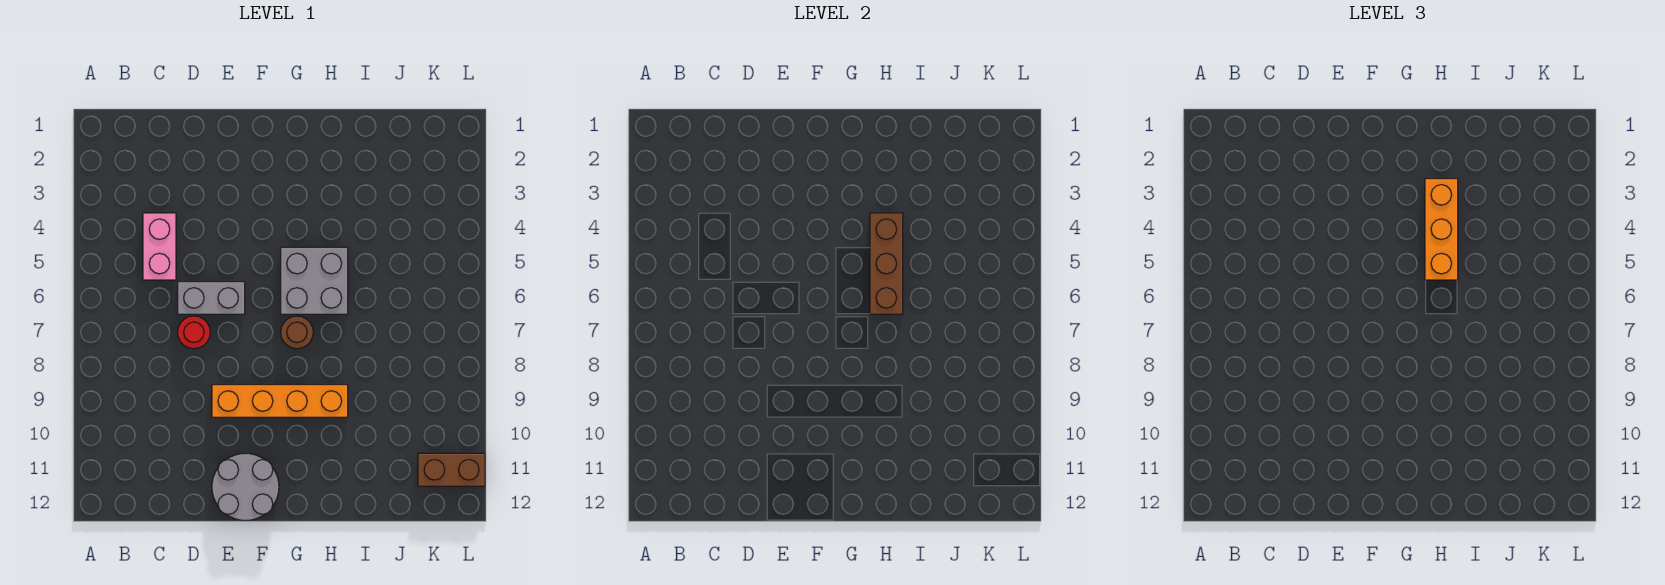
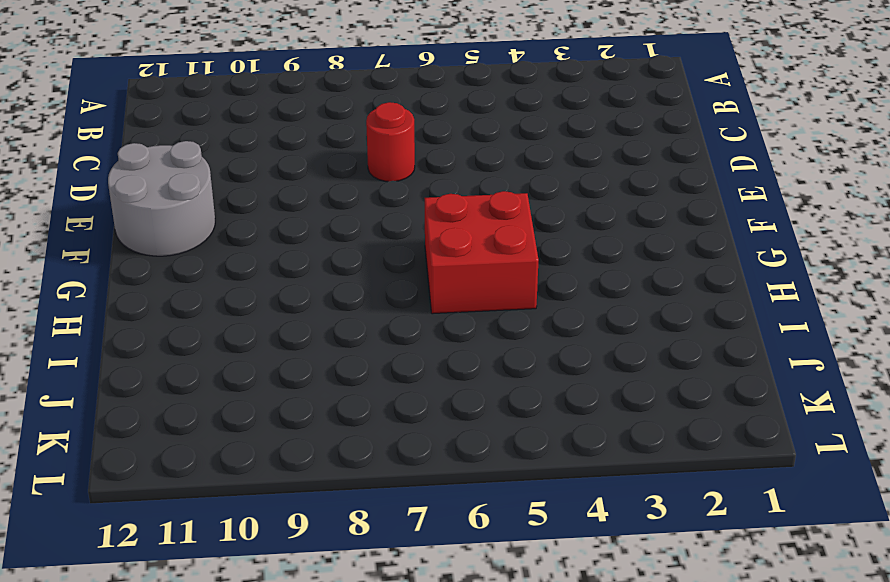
red 2x2 brick [425,191,539,314] -> grey 2x2 brick [281,247,348,314]
none -> pink 1x2 brick [143,213,176,280]
none -> grey 1x2 brick [178,282,245,314]

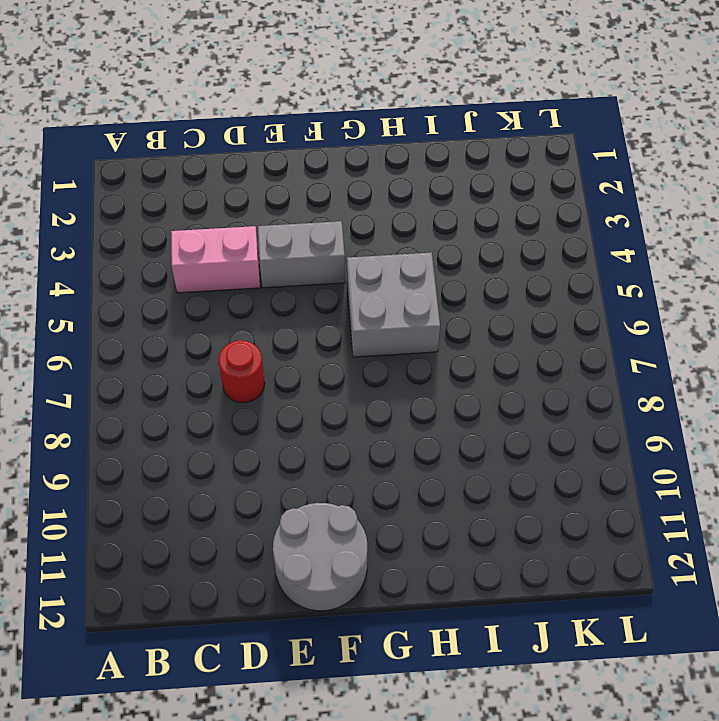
pink 1x2 brick [171,226,260,293] -> pink 1x2 brick turned to [143,213,176,280]
grey 1x2 brick [258,221,345,288] -> grey 1x2 brick moved to [178,282,245,314]
none -> orange 1x4 brick [212,385,348,417]
none -> brown 1x1 round brick [281,316,313,349]

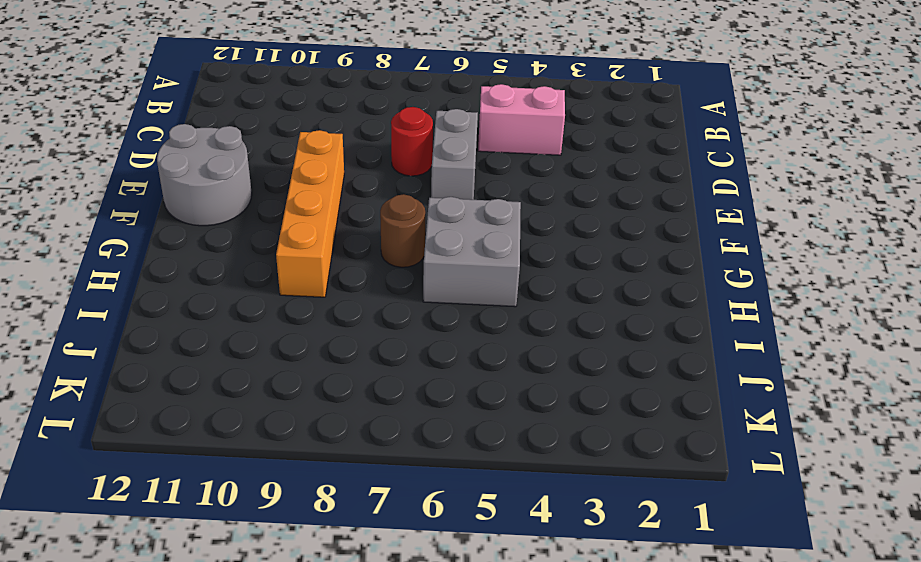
none -> brown 1x2 brick [418,453,485,486]
none -> brown 1x3 brick [870,213,903,314]

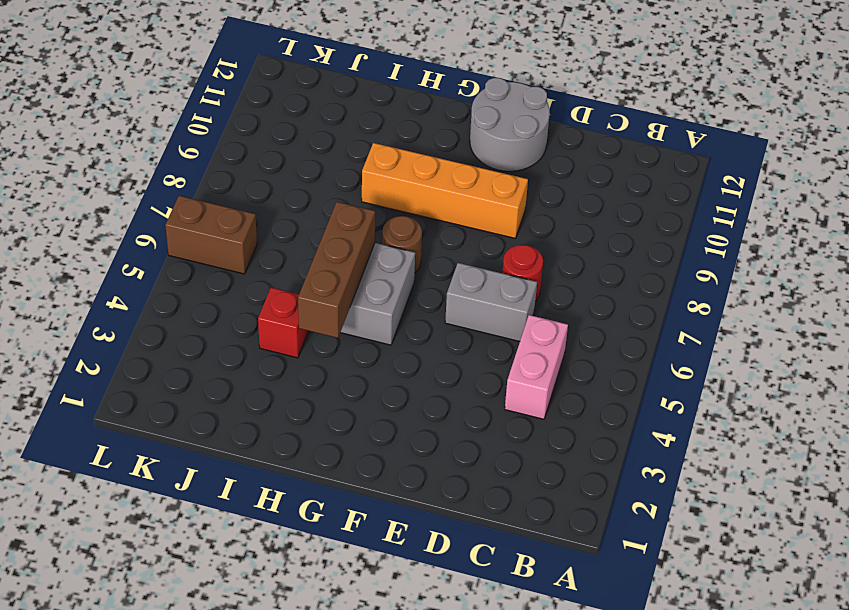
red 1x1 brick [258,288,308,358] -> none
brown 1x2 brick [165,196,257,274] -> brown 1x2 brick moved to [418,453,485,486]
none -> orange 1x3 brick [1425,179,1458,280]

